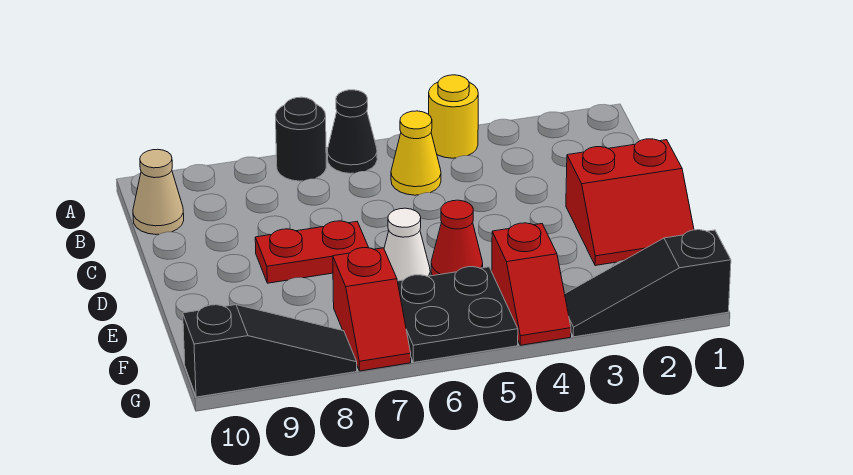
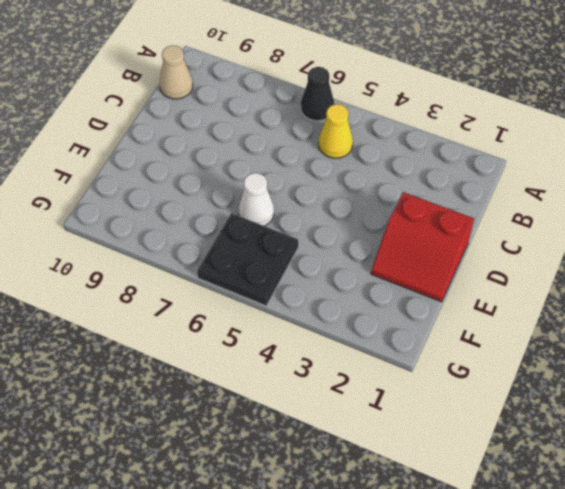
none -> yellow 1x1 round brick [429,75,478,158]
none -> black 1x1 round brick [276,97,326,181]
none -> red 1x2 plate [255,221,369,283]

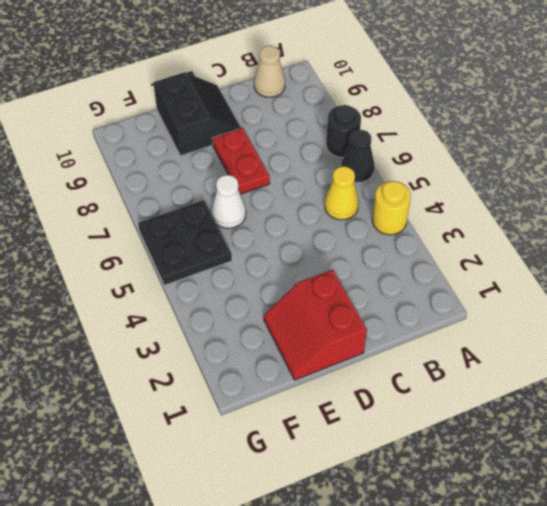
black 2x2 slope [153,72,241,156] -> none
none -> red 1x1 cone [431,200,483,276]
none -> red 1x2 slope [492,223,571,345]
none -> red 1x2 slope [333,248,411,371]

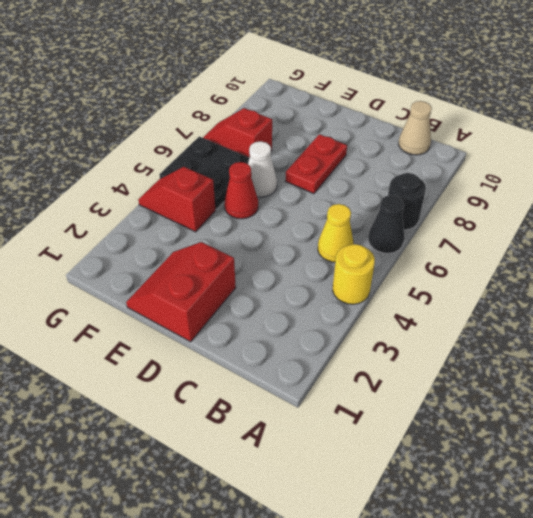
none -> black 1x3 slope [565,230,731,337]
none -> black 1x3 slope [183,305,357,397]

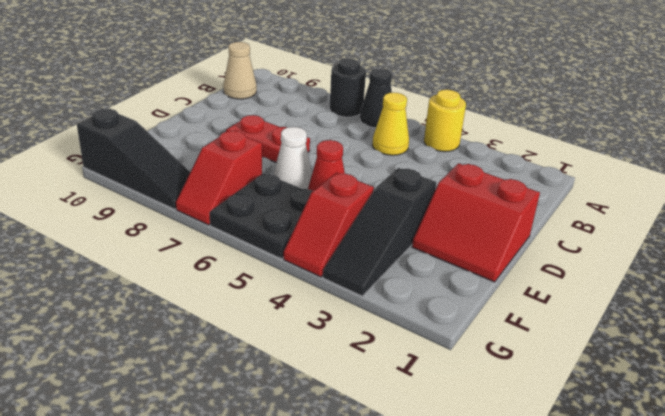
black 1x3 slope [323,168,436,296] -> black 1x3 slope turned to [565,230,731,337]

